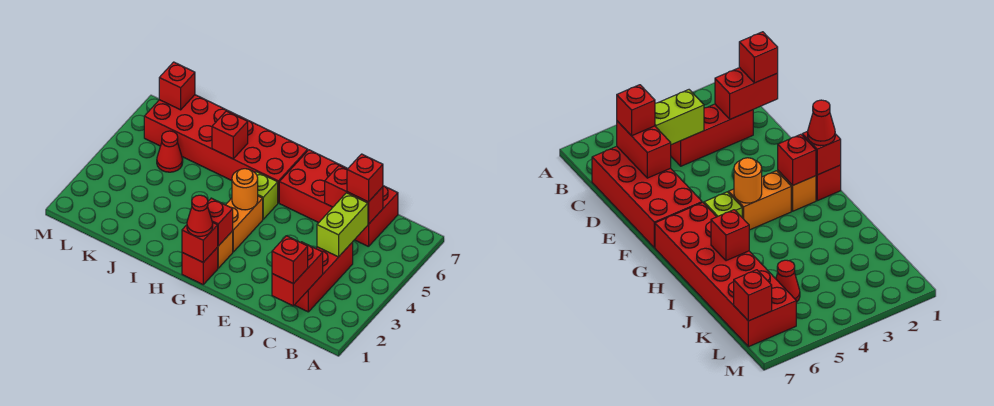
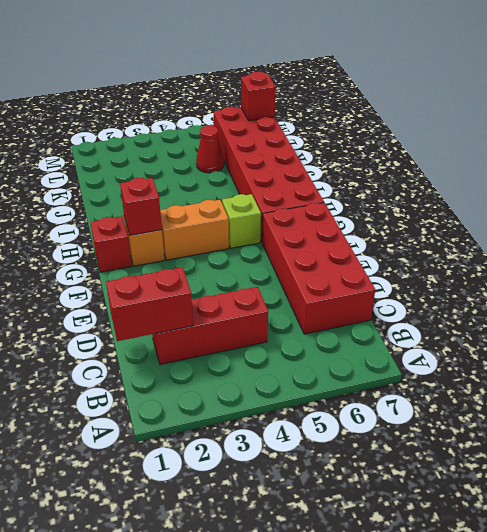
none -> lime 1x2 brick [317,193,368,257]
none -> red 1x2 brick [325,166,383,224]
none -> red 1x1 brick [182,223,218,262]

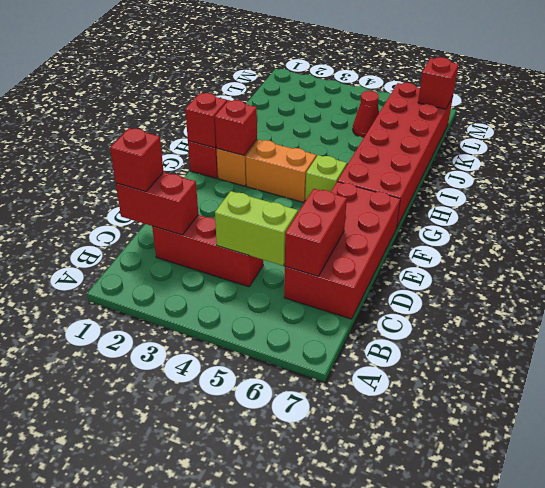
none -> orange 1x1 round brick [232,169,258,210]
none -> red 1x1 brick [212,111,248,159]
none -> red 1x1 brick [347,154,383,202]

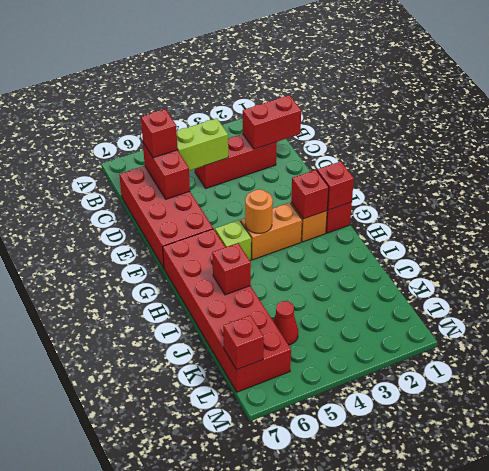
none -> red 1x1 brick [272,236,308,284]
none -> red 1x1 cone [187,195,213,237]

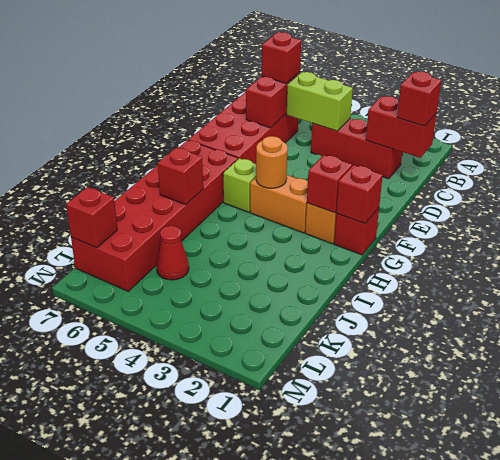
none -> red 1x1 cone [187,195,213,237]

